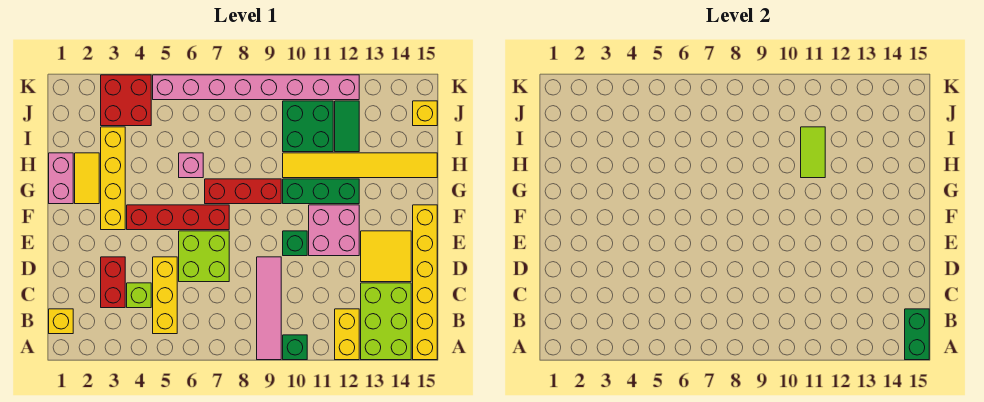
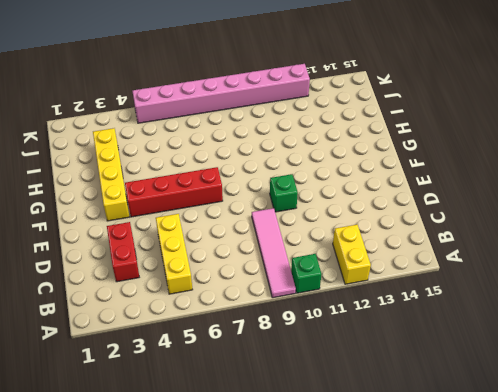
none -> lime 2x3 brick [361,283,411,360]
none -> yellow 1x6 brick [413,205,437,360]
none -> yellow 1x1 brick [49,309,73,334]

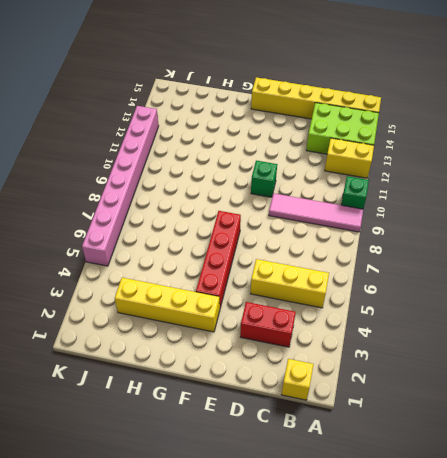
none -> lime 1x1 brick [127,283,151,308]
none -> lime 2x2 brick [179,231,229,282]
none -> yellow 2x2 tile [361,231,411,282]

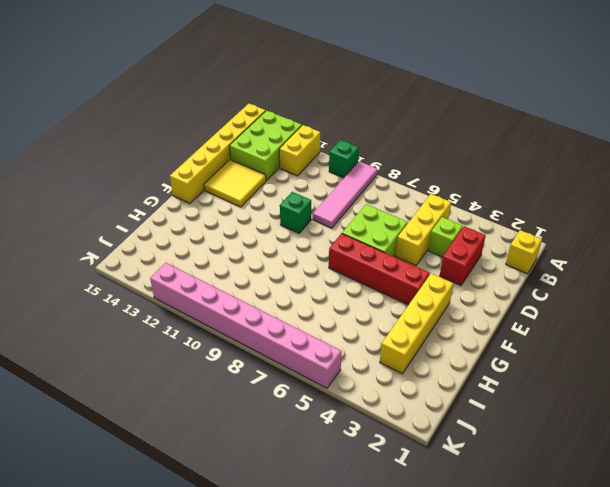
none -> pink 2x2 brick [309,205,359,256]
none -> pink 1x2 brick [49,153,73,204]
none -> yellow 1x2 tile [75,153,99,204]

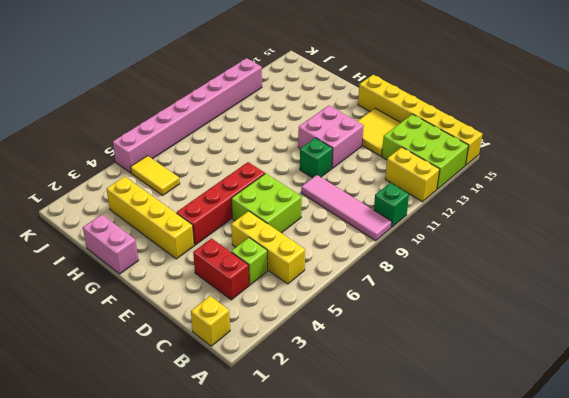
yellow 1x2 tile [130,156,180,195] -> yellow 1x2 tile moved to [75,153,99,204]
none -> red 1x3 brick [205,179,281,204]
none -> green 1x3 brick [283,179,359,204]
none -> pink 1x1 brick [179,153,203,178]

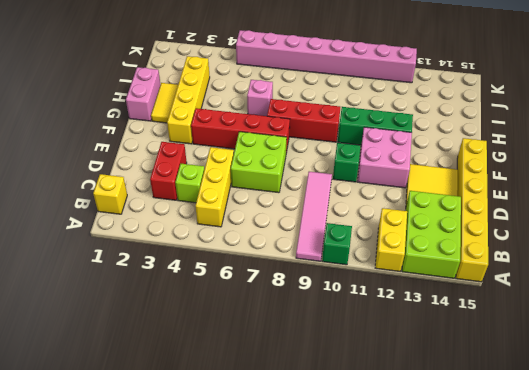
none -> yellow 1x6 tile [283,153,437,178]
none -> green 2x2 brick [283,101,333,152]
none -> green 1x2 tile [335,101,359,152]

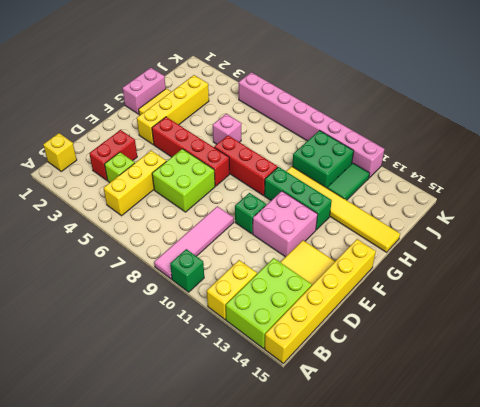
none -> red 2x2 brick [101,75,151,126]
none -> yellow 1x1 brick [413,101,437,126]
none -> green 1x2 brick [905,309,929,360]

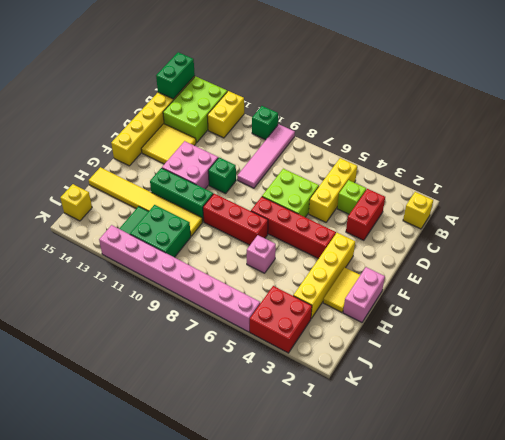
none -> lime 1x2 tile [801,127,825,178]

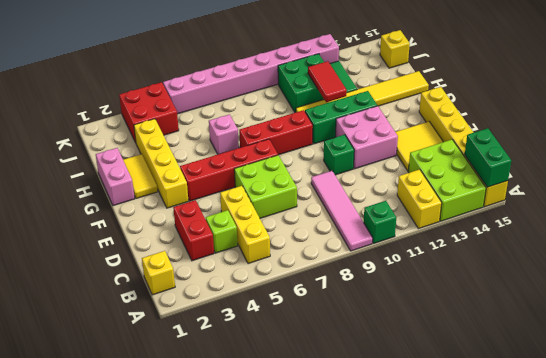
red 1x2 tile [308,61,347,102] -> lime 1x2 tile [801,127,825,178]

